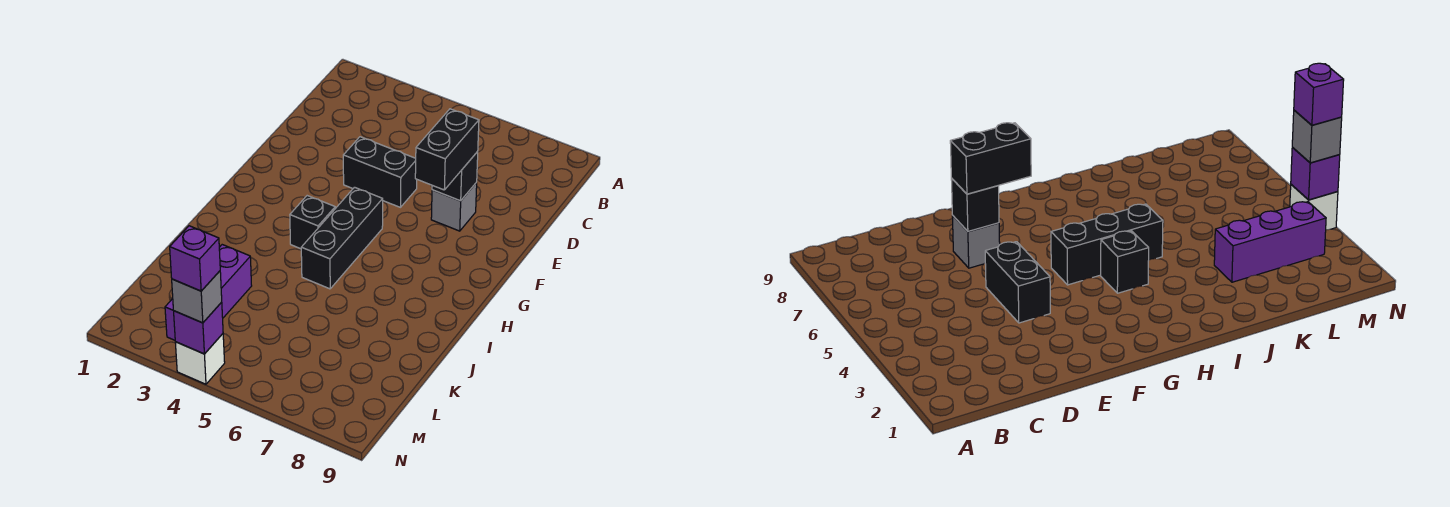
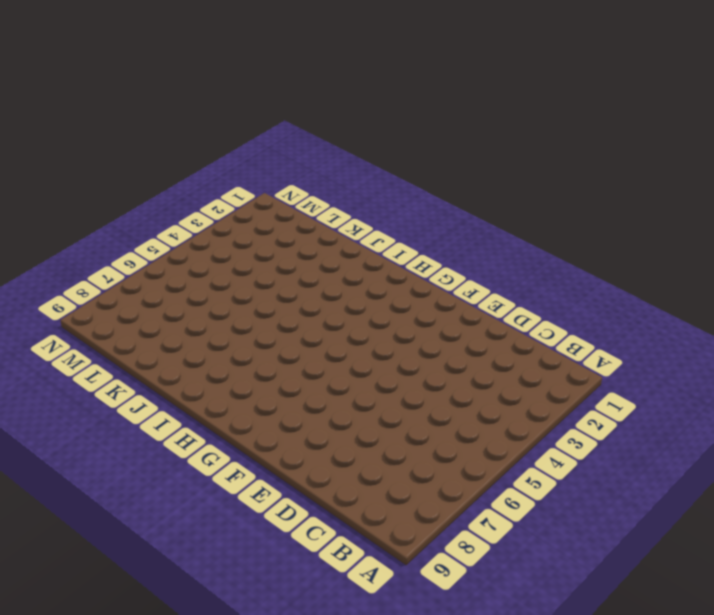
none -> black 1x2 brick [343,137,417,207]
none -> grey 1x1 brick [431,183,477,231]

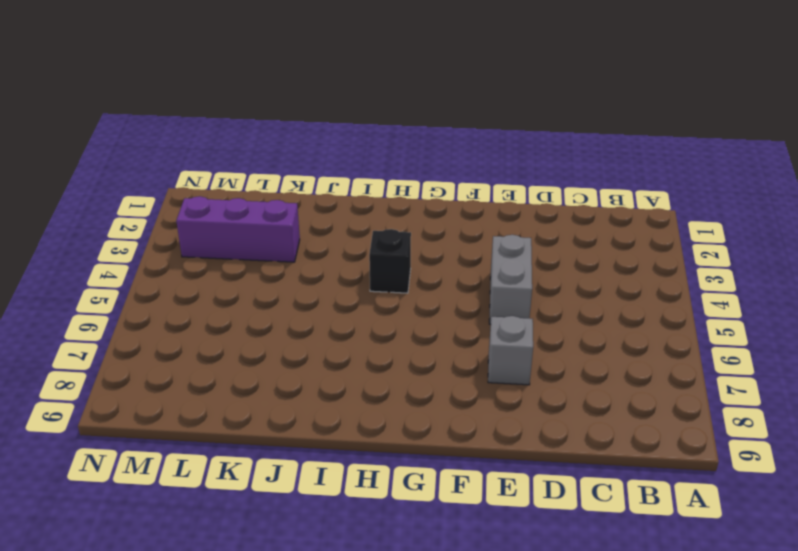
grey 1x2 brick [489,235,532,324] -> black 1x2 brick [343,137,417,207]
none -> black 1x3 brick [301,187,383,289]
none -> white 1x1 brick [175,334,225,384]

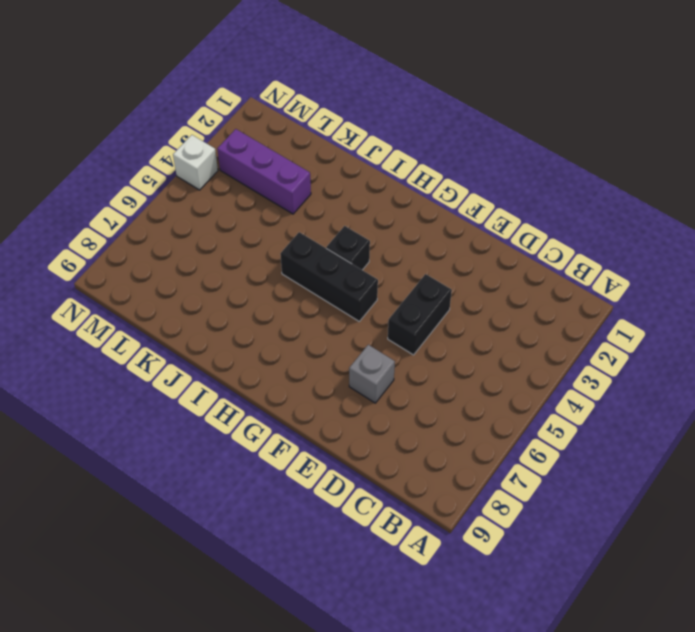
none -> black 1x1 brick [432,152,478,201]
none -> purple 1x1 brick [174,302,223,354]

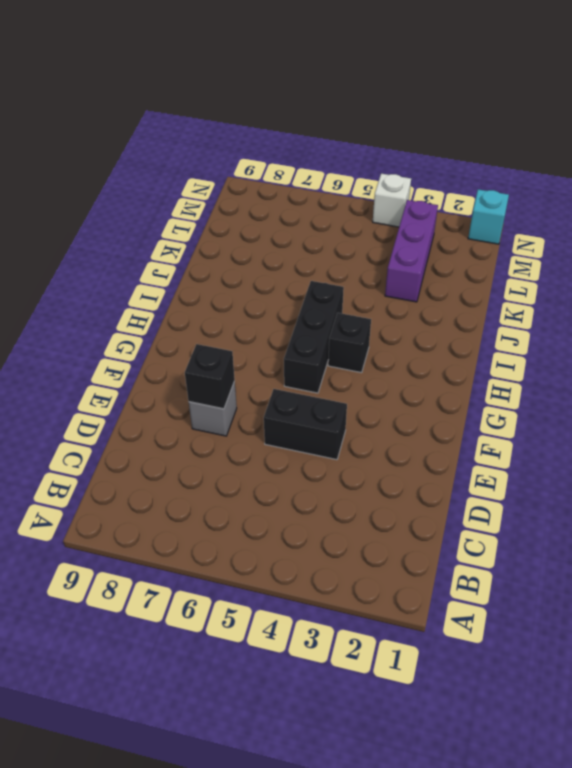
cyan 1x1 brick [468,189,509,244] -> none
none -> purple 1x1 brick [174,302,223,354]
none -> black 1x2 brick [415,109,479,190]

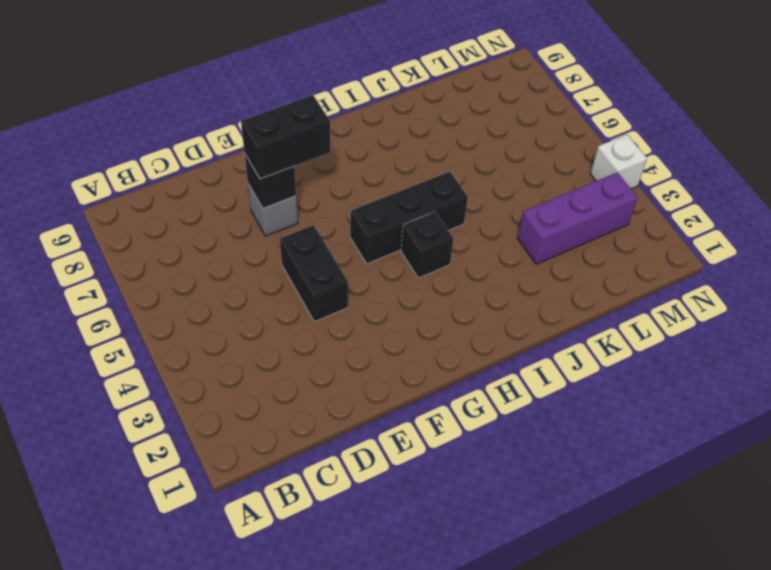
none -> purple 1x1 brick [174,302,223,354]
none -> grey 1x1 brick [172,271,222,323]

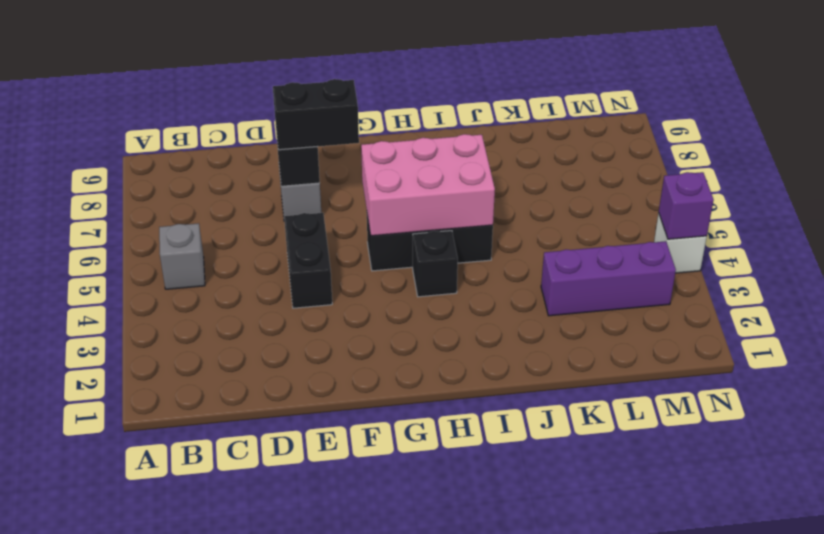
grey 1x1 brick [159,223,205,289] -> grey 1x1 brick moved to [172,271,222,323]
pink 2x3 brick [361,134,495,236] -> none
none -> purple 1x1 brick [170,226,220,291]

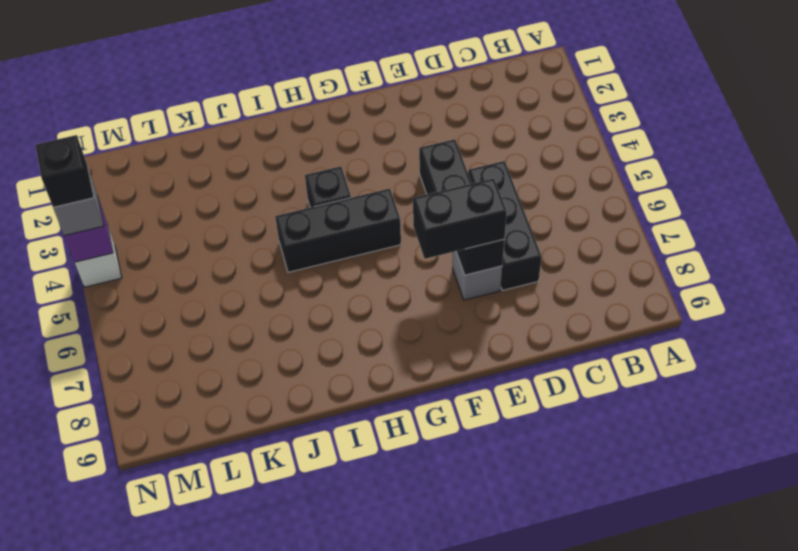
black 1x3 brick [468,161,542,290] -> none
black 1x1 brick [35,135,94,207] -> purple 1x1 brick [170,226,220,291]
none -> purple 1x3 brick [165,245,252,340]

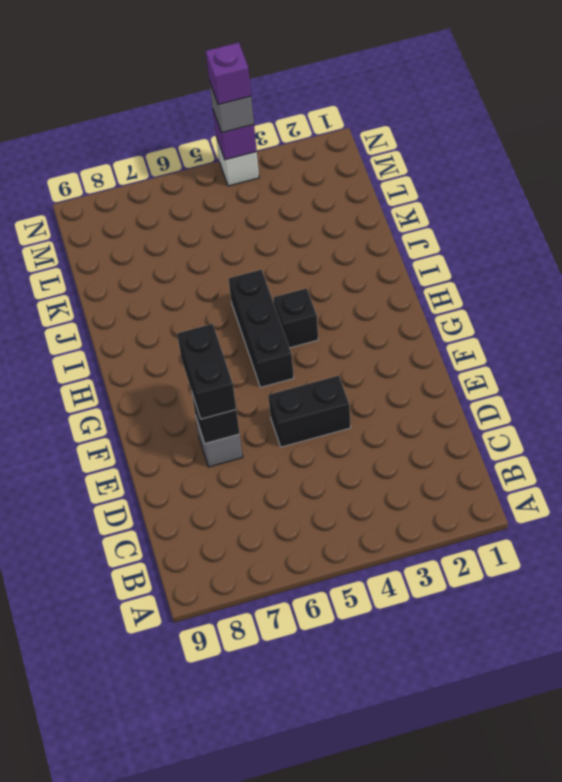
none -> purple 1x3 brick [165,245,252,340]

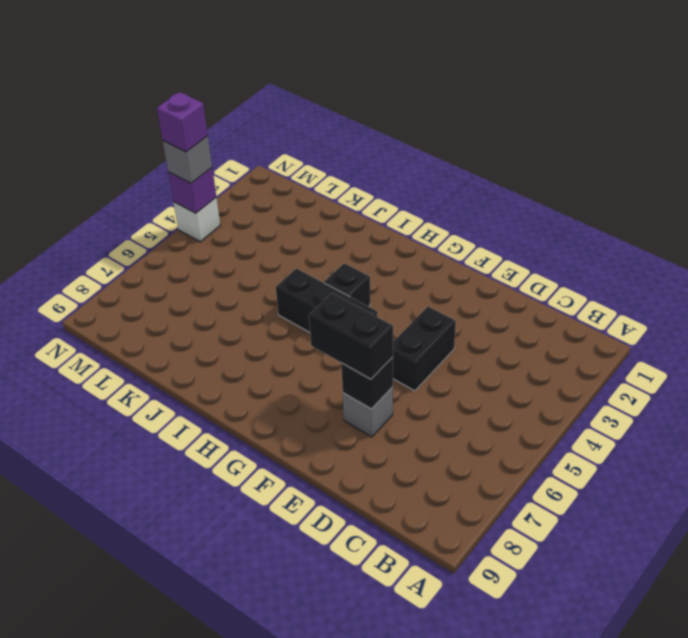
none -> purple 1x3 brick [165,245,252,340]

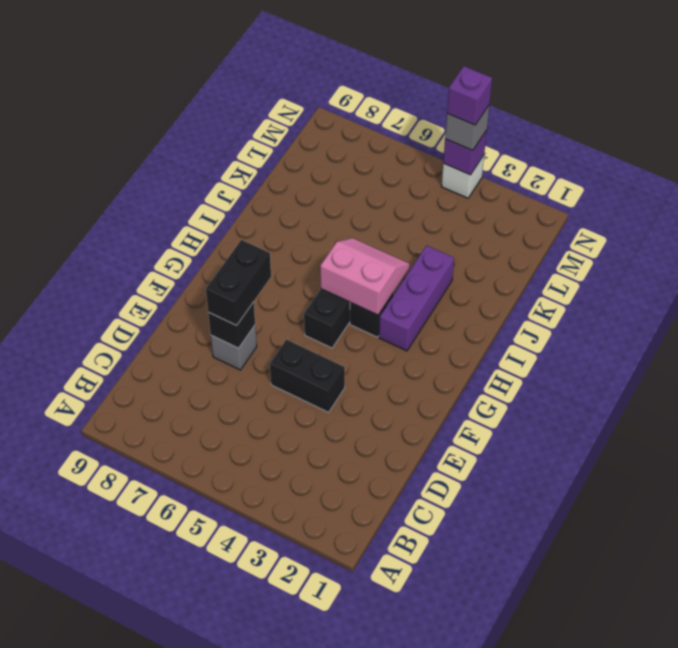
purple 1x3 brick [379,245,454,351] -> purple 1x3 brick moved to [165,245,252,340]
pink 2x2 slope [320,238,410,315] -> none

